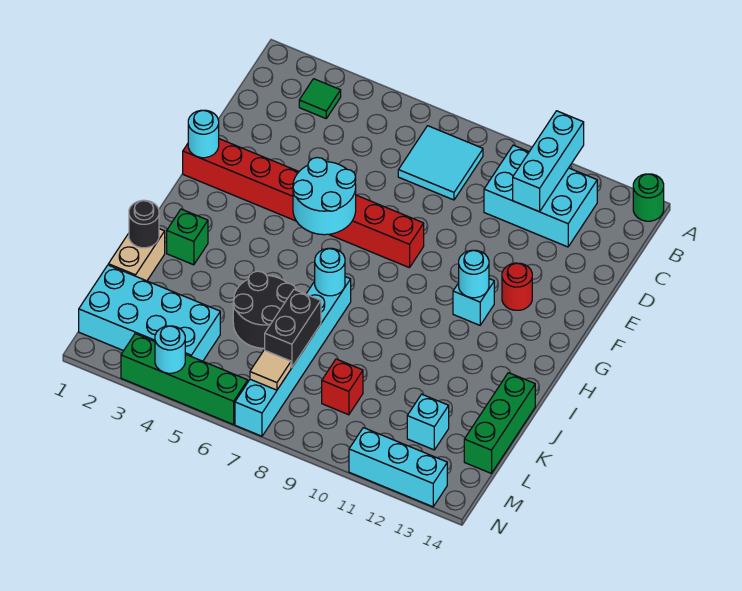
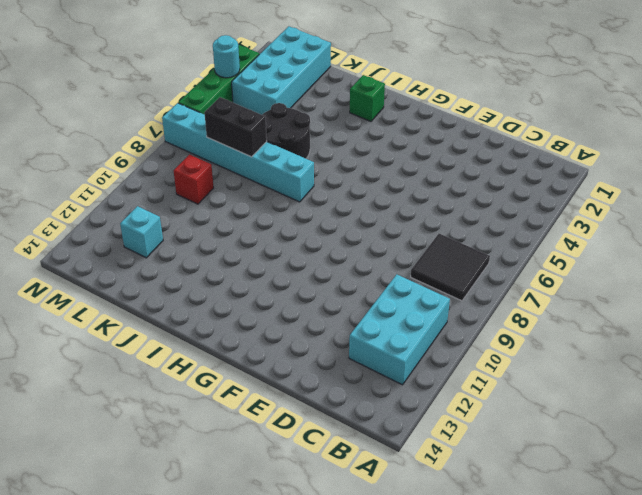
black 2x2 tile [411,234,490,301] -> cyan 2x2 tile [398,126,483,200]
none -> green 1x1 round brick [633,174,664,221]
none -> green 1x1 tile [299,79,341,118]
none -> red 1x8 brick [183,139,424,268]

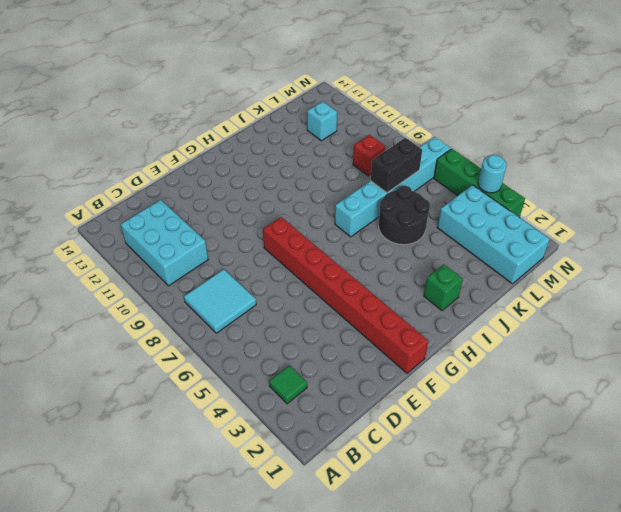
none -> green 1x1 round brick [633,174,664,221]
none -> red 1x1 round brick [502,263,532,310]
none -> cyan 1x1 brick [453,279,494,325]

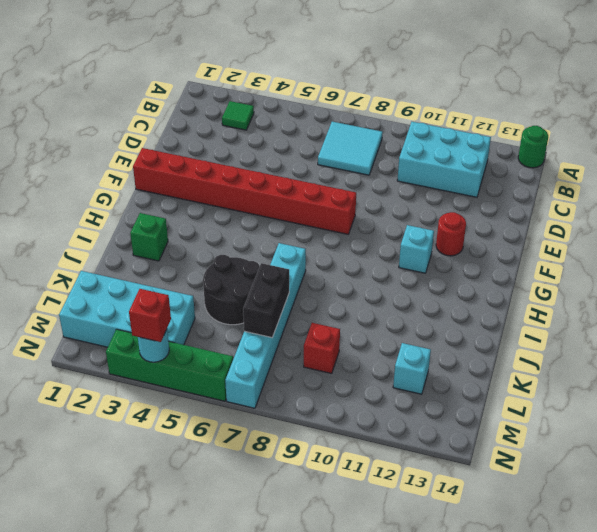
red 1x1 brick [129,289,171,342] -> none
none -> tan 1x2 brick [108,229,165,281]
none -> green 1x3 brick [464,373,535,473]
none -> cyan 1x3 brick [349,428,447,507]

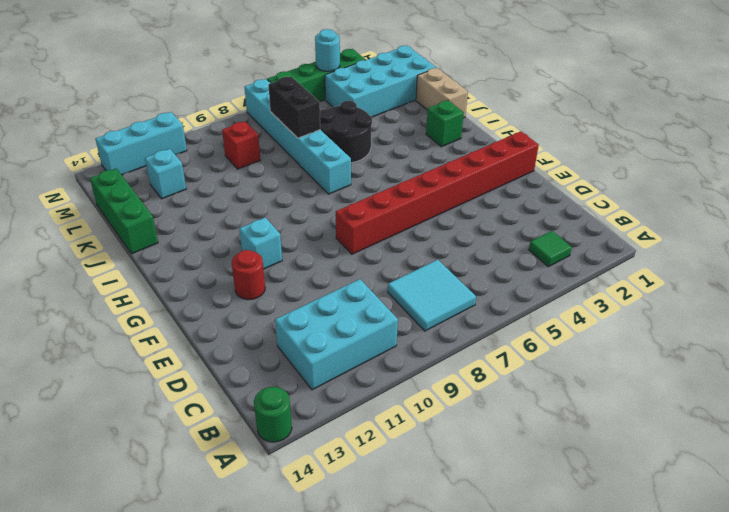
none -> cyan 1x3 brick [513,111,584,212]
none -> cyan 1x1 round brick [188,110,219,158]
none -> cyan 2x2 round brick [293,158,356,235]

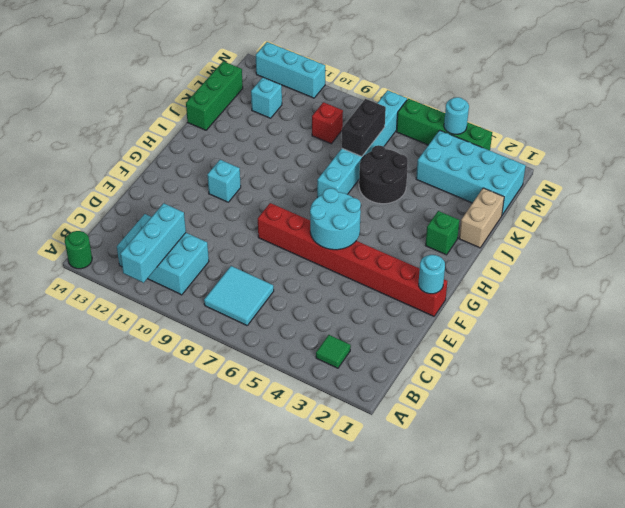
none -> red 1x1 round brick [502,263,532,310]
none -> cyan 1x1 round brick [459,250,489,298]
none -> cyan 1x1 round brick [315,248,345,296]

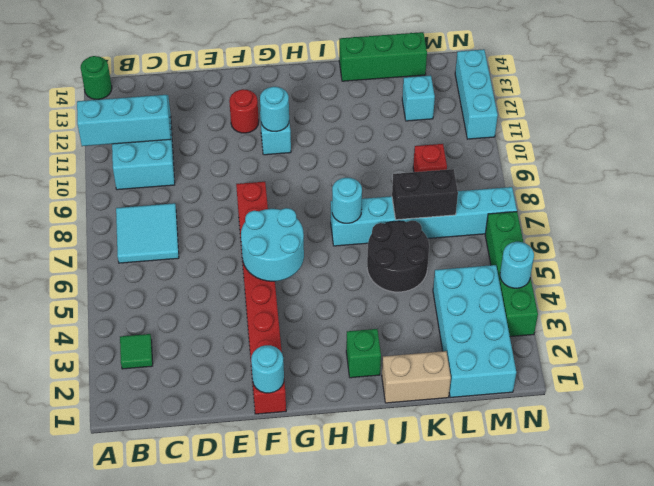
none -> black 1x1 round brick [129,200,159,248]
none -> tan 1x1 tile [250,350,291,390]

